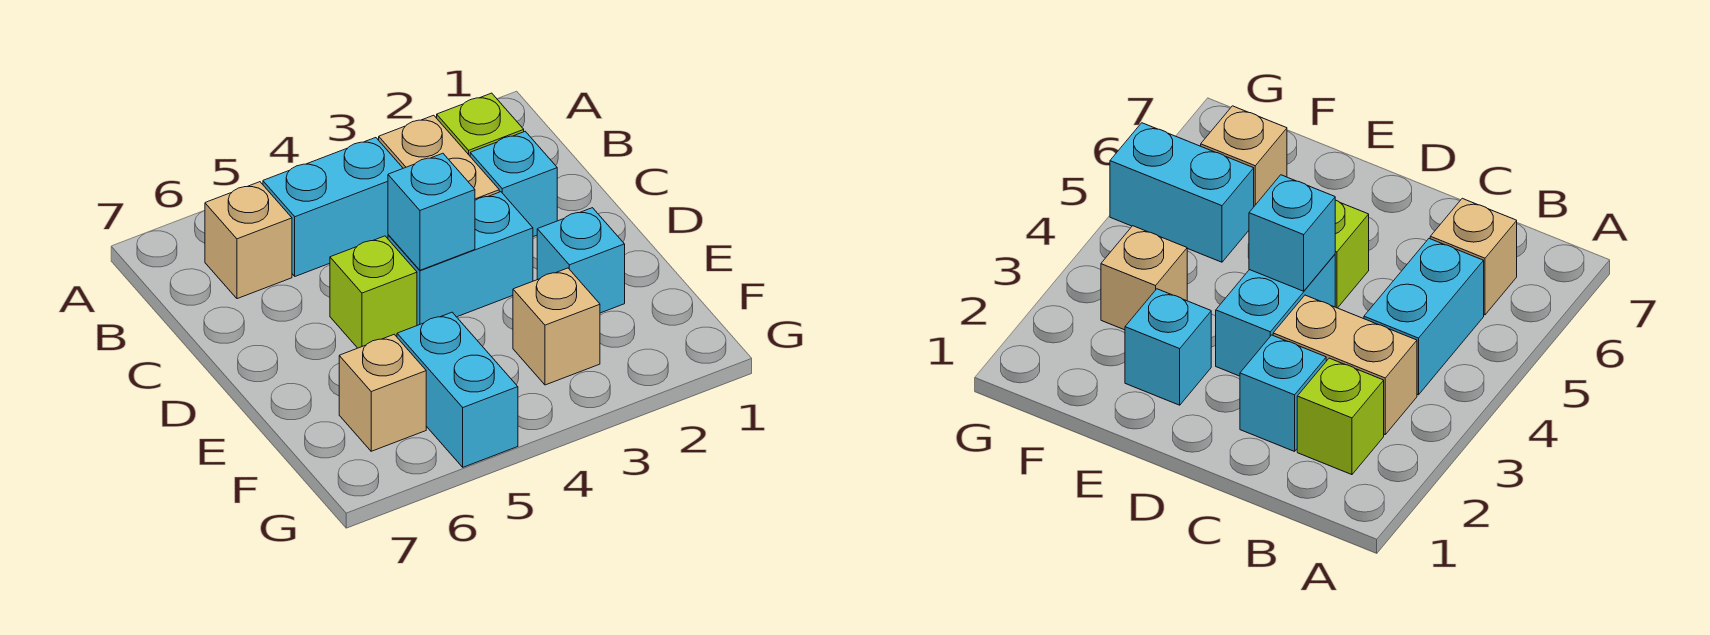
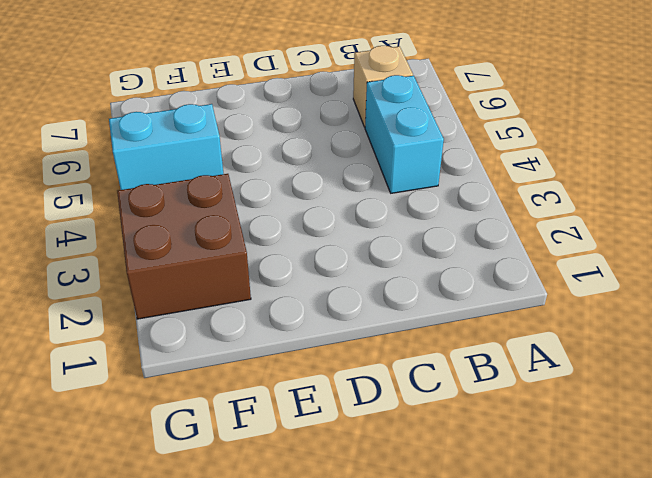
brown 2x2 brick [117,174,251,319] -> tan 1x1 brick [513,268,600,385]
none -> lime 1x1 brick [437,93,524,156]
none -> tan 1x2 brick [379,115,499,200]
none -> cyan 1x1 brick [470,131,557,237]

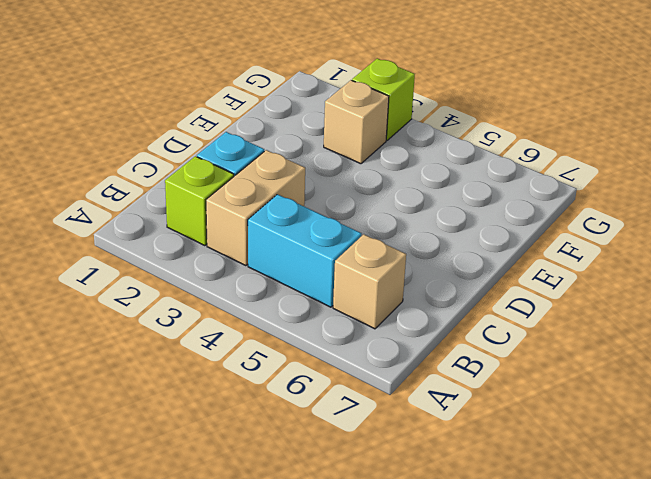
lime 1x1 brick [352,58,415,140] -> lime 1x1 brick moved to [330,236,417,348]
none -> cyan 1x2 brick [388,192,533,325]
none -> cyan 1x1 brick [537,208,625,313]
none -> cyan 1x2 brick [397,312,518,467]

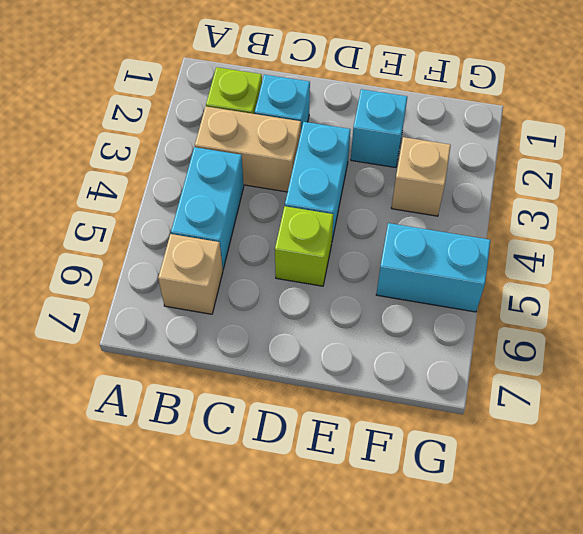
none -> tan 1x1 brick [339,334,426,451]
none -> cyan 1x1 brick [388,153,475,270]

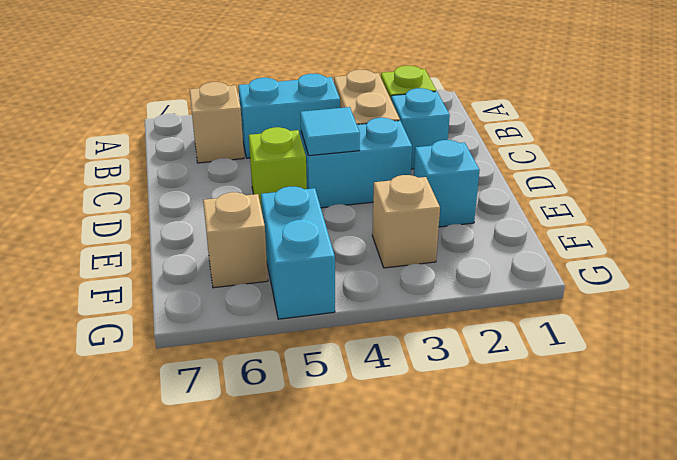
cyan 1x1 tile [300,107,360,156] -> cyan 1x1 brick [388,153,475,270]

